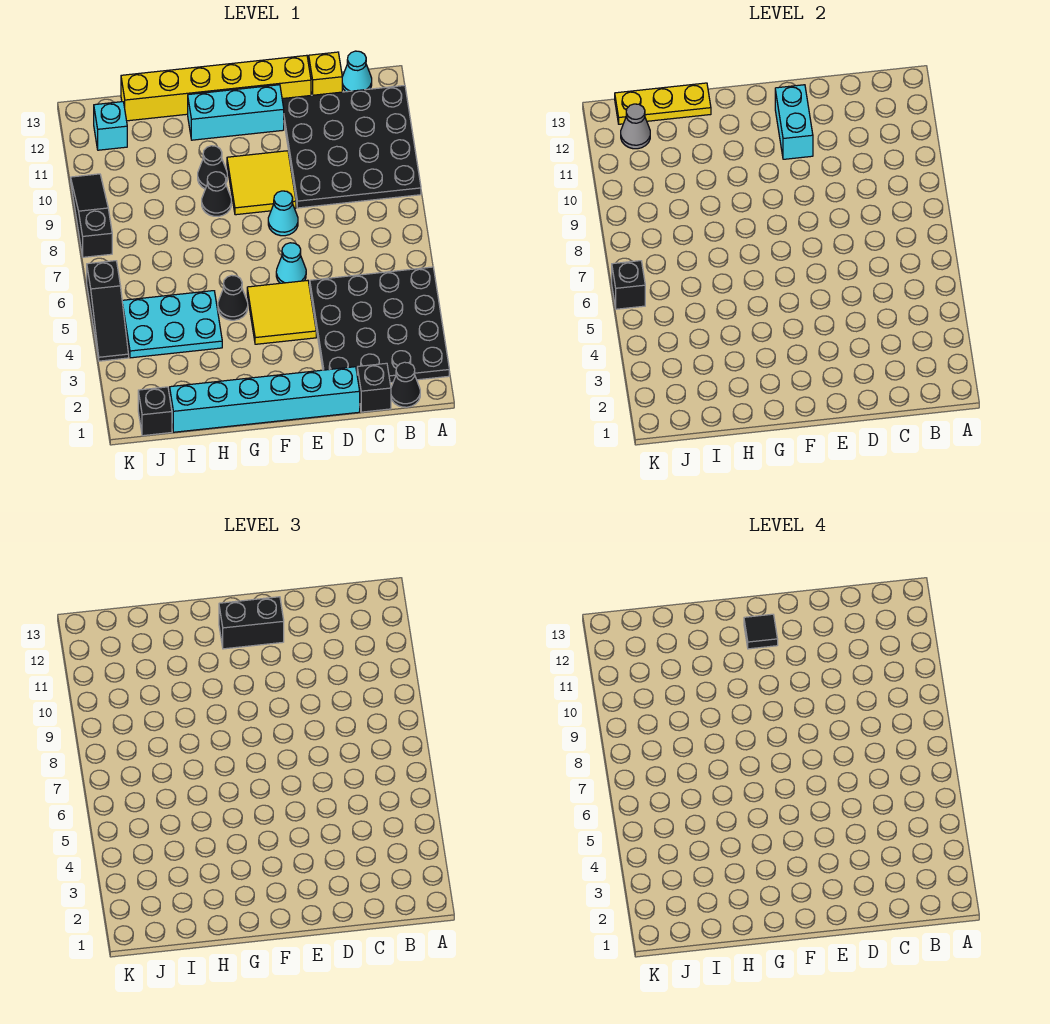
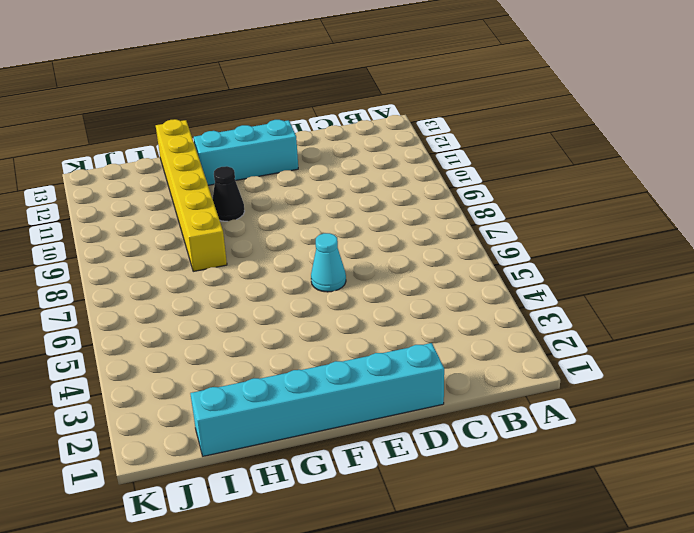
yellow 1x6 brick [156,119,227,271] -> yellow 1x6 brick turned to [121,55,311,121]
none -> black 4x4 plate [310,267,449,383]
none -> black 4x4 plate [282,85,421,208]
none -> black 1x1 cone [391,362,420,407]

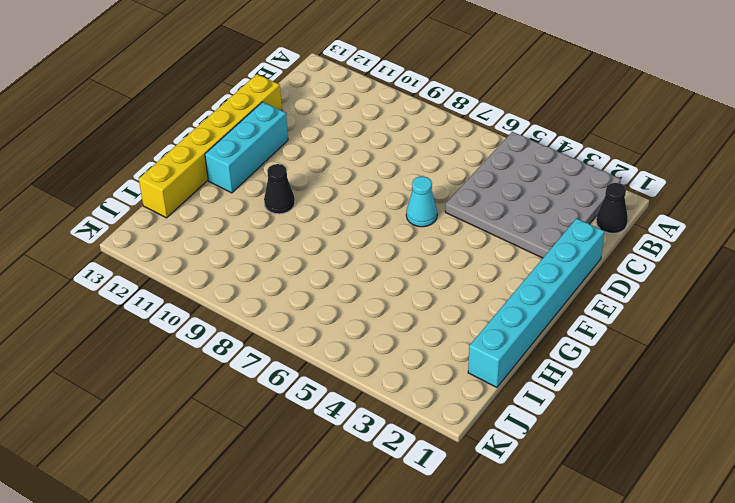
grey 4x4 plate [445,132,621,258] -> black 4x4 plate [310,267,449,383]
none -> black 4x4 plate [282,85,421,208]
none -> cyan 1x1 cone [342,51,372,92]
none -> black 1x1 brick [357,363,391,412]

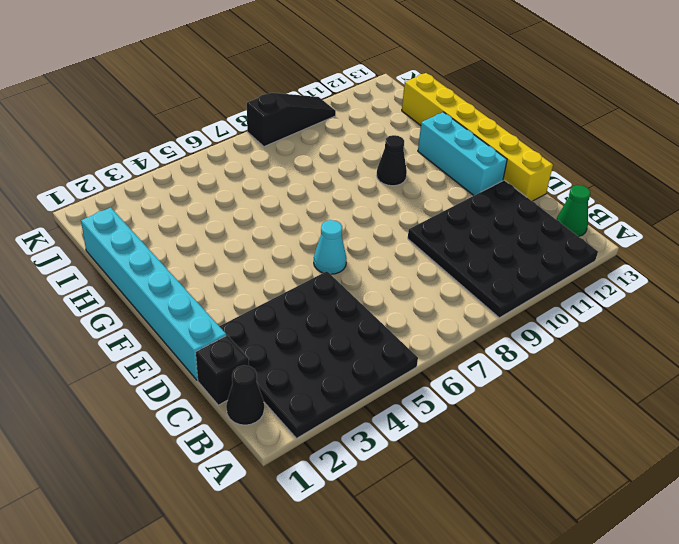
green 1x1 cone [557,185,590,237] -> cyan 1x1 cone [342,51,372,92]
none -> yellow 1x1 brick [309,52,342,95]
none -> yellow 2x2 tile [247,280,316,344]
none -> cyan 1x1 cone [268,191,298,236]

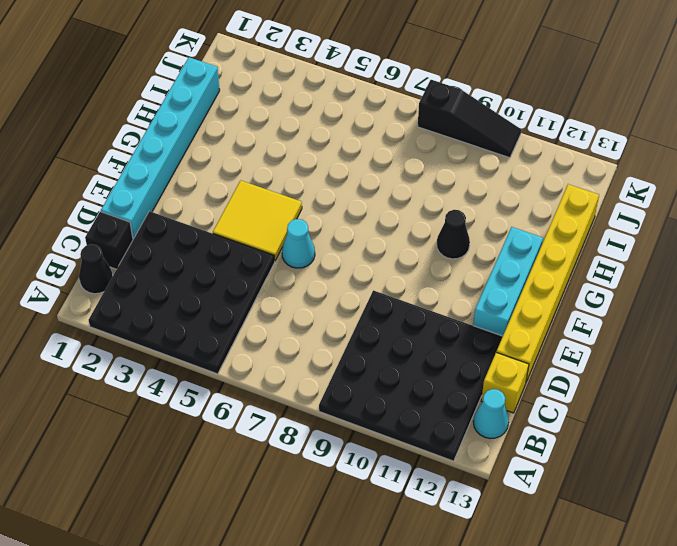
none -> cyan 1x1 cone [268,191,298,236]
none -> yellow 2x2 tile [227,151,296,215]
none -> black 1x1 cone [218,275,248,320]

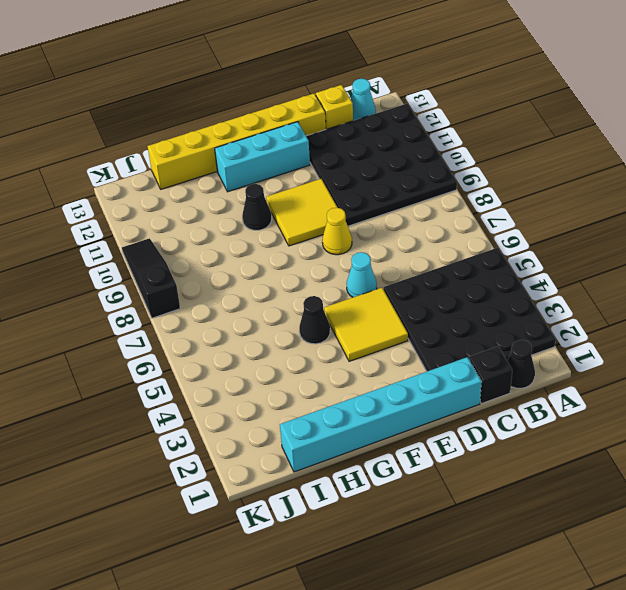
yellow 1x1 cone [322,208,352,255] -> cyan 1x1 cone [268,191,298,236]
none -> black 1x1 cone [202,172,231,216]
none -> cyan 2x3 plate [122,291,222,358]
none -> black 1x1 brick [138,387,172,436]

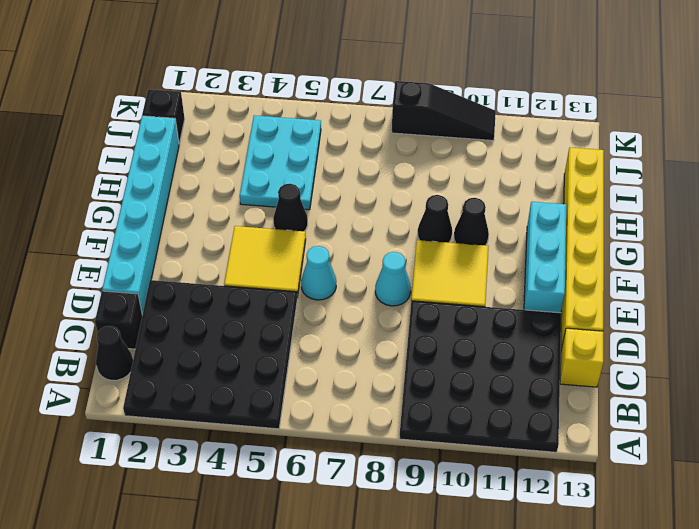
none -> cyan 1x1 cone [342,51,372,92]
none -> cyan 1x1 brick [94,102,127,150]
none -> black 1x3 slope [87,261,129,361]

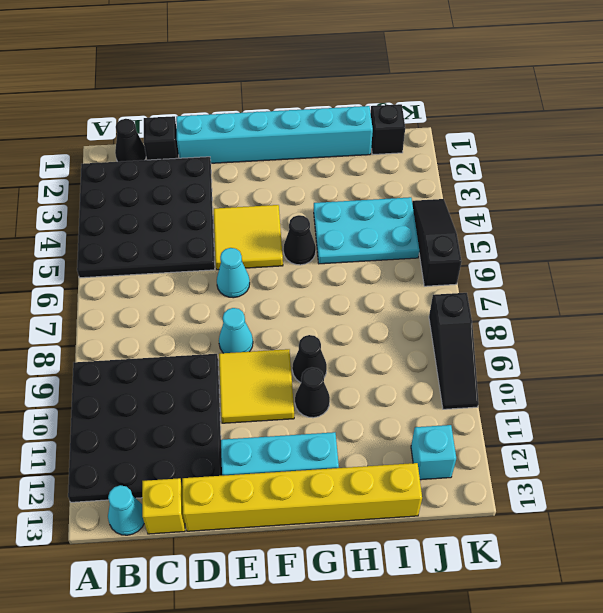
none -> cyan 1x2 brick [775,85,813,159]
none -> yellow 1x3 plate [615,83,711,124]
none -> grey 1x1 cone [621,104,650,149]

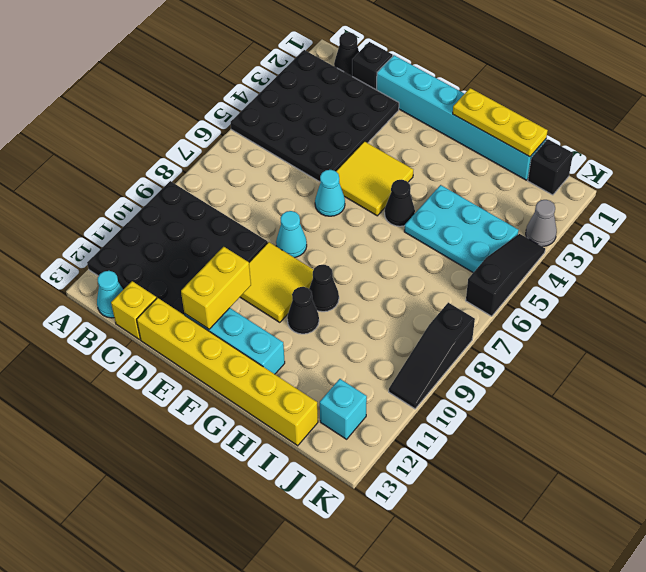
yellow 1x2 brick [181,247,251,329] -> cyan 1x2 brick [775,85,813,159]
yellow 1x3 plate [453,88,548,157] -> yellow 1x3 plate moved to [615,83,711,124]
grey 1x1 cone [526,200,557,247] -> grey 1x1 cone moved to [621,104,650,149]
none -> black 1x1 brick [612,261,645,309]
none -> black 1x2 brick [219,597,284,649]
none -> black 1x1 tile [744,614,778,649]

